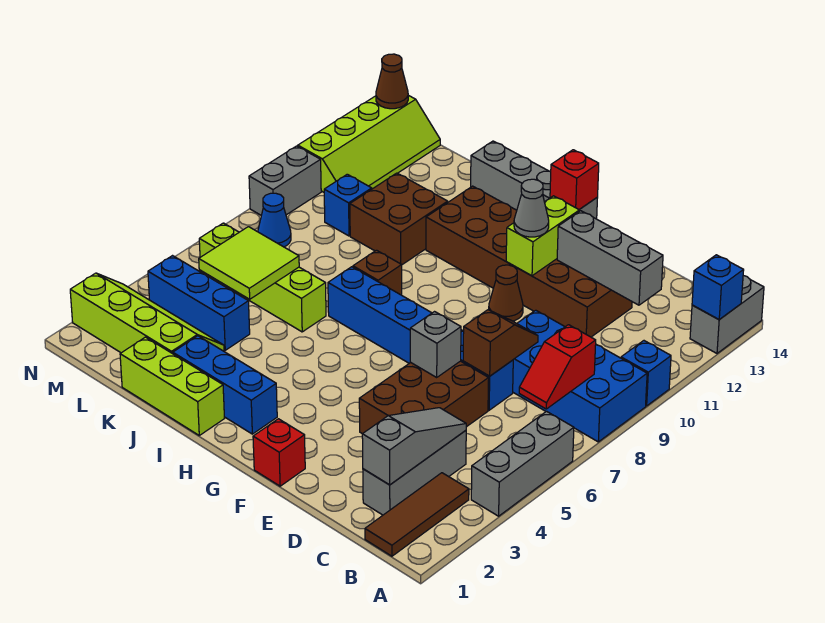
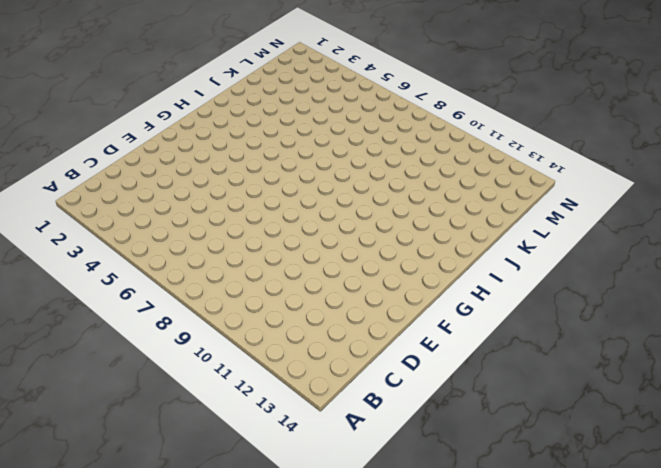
none -> grey 1x3 brick [471,411,574,516]
none -> blue 2x4 brick [513,310,647,442]
none -> blue 1x1 brick [621,341,671,406]
none -> grey 1x2 brick [690,276,764,353]

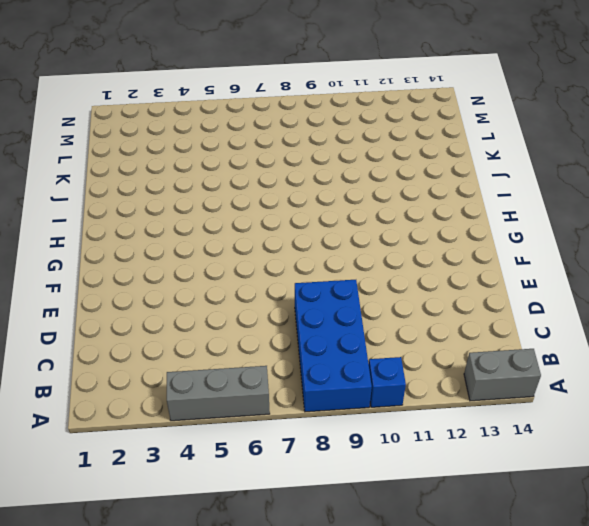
none -> brown 1x3 tile [365,473,469,556]
none -> grey 1x3 brick [363,431,466,515]
none -> brown 2x3 brick [359,361,489,434]
none -> blue 1x6 brick [328,267,513,410]

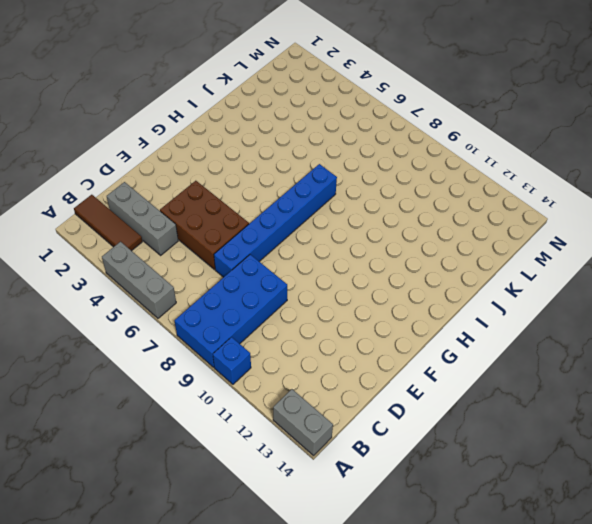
none -> brown 2x6 brick [426,186,632,337]
none -> red 1x1 brick [253,419,305,486]
none -> brown 1x1 cone [489,265,523,321]
none -> grey 1x4 brick [471,141,597,219]

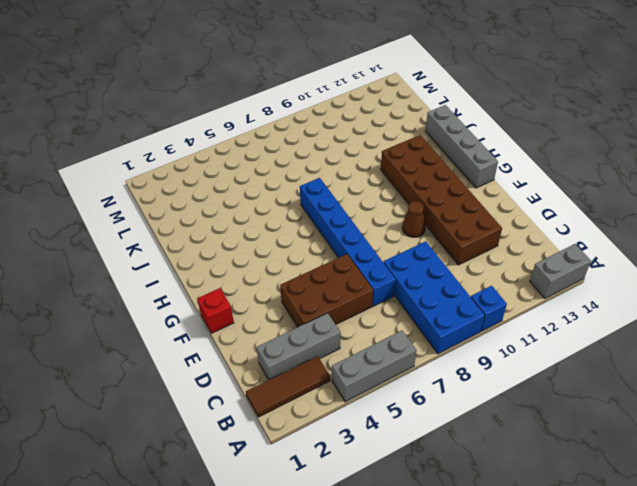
none -> blue 1x3 brick [173,336,277,434]
none -> lime 1x3 brick [120,337,224,435]
none -> brown 1x1 brick [353,250,402,295]
none -> lime 1x4 brick [199,223,326,332]

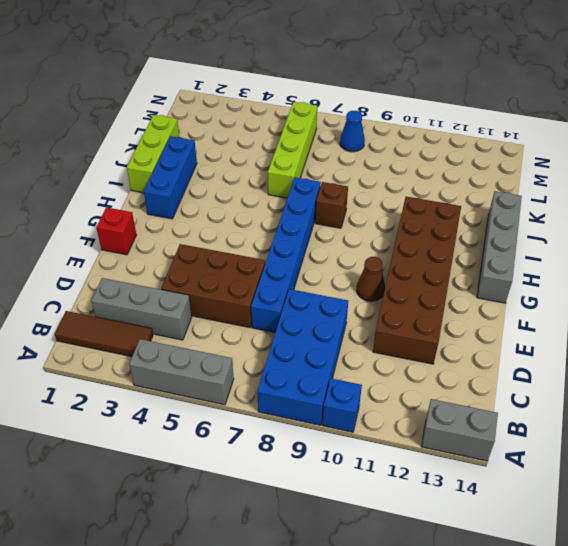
none -> brown 2x2 brick [350,173,448,265]
none -> lime 2x4 slope [70,273,224,354]
none -> blue 1x3 brick [148,256,250,350]
none -> blue 1x1 brick [324,174,372,236]

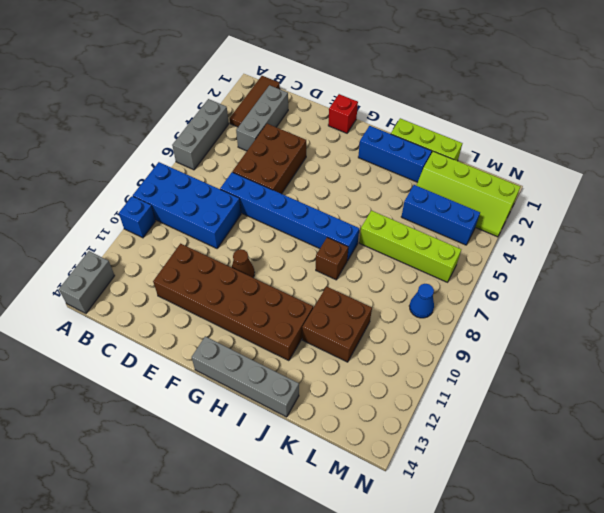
none -> blue 1x1 brick [324,174,372,236]
none -> lime 2x4 slope [298,95,440,192]
none -> grey 1x2 brick [249,146,321,215]
none -> blue 1x1 brick [692,255,744,320]

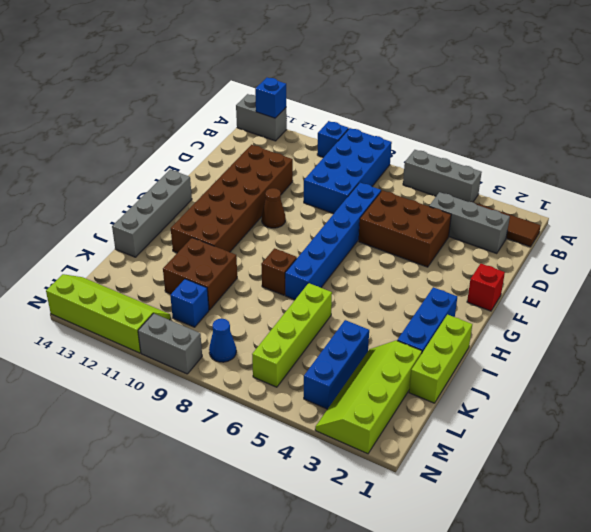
none -> red 1x2 slope [519,325,596,409]
none -> grey 1x3 slope [362,408,466,485]
none -> grey 1x3 brick [557,211,663,305]
none -> brown 1x2 slope [463,310,538,376]

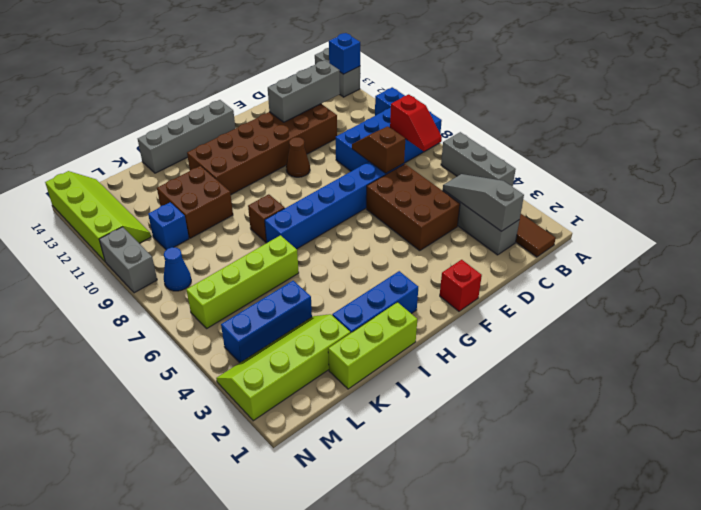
none -> grey 1x1 brick [410,312,461,377]
none -> lime 1x2 brick [506,196,579,276]
none -> red 1x1 brick [550,150,599,209]
none -> lime 2x2 tile [199,227,299,299]

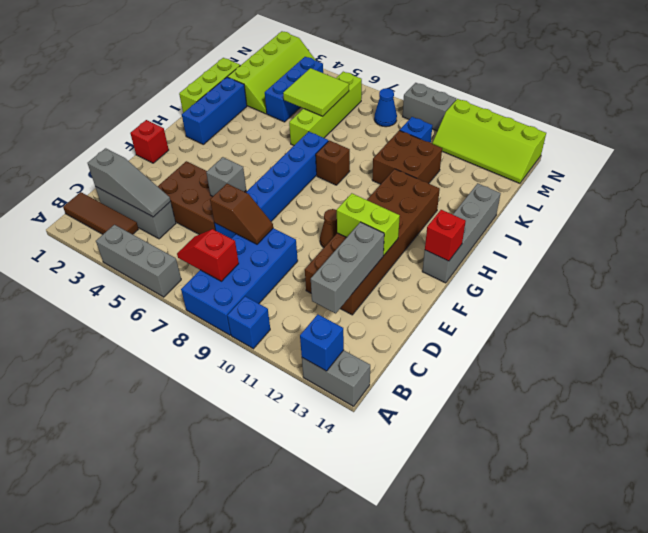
none -> brown 1x1 cone [376,54,408,109]
none -> grey 1x1 cone [514,179,549,237]

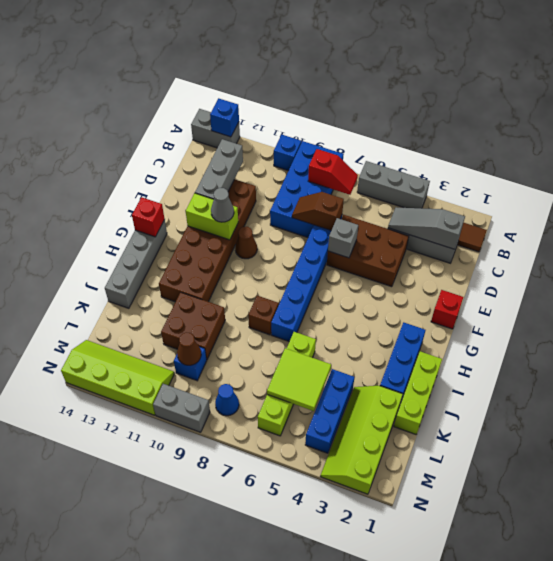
brown 1x1 cone [177,332,201,365] -> brown 1x1 cone moved to [376,54,408,109]

